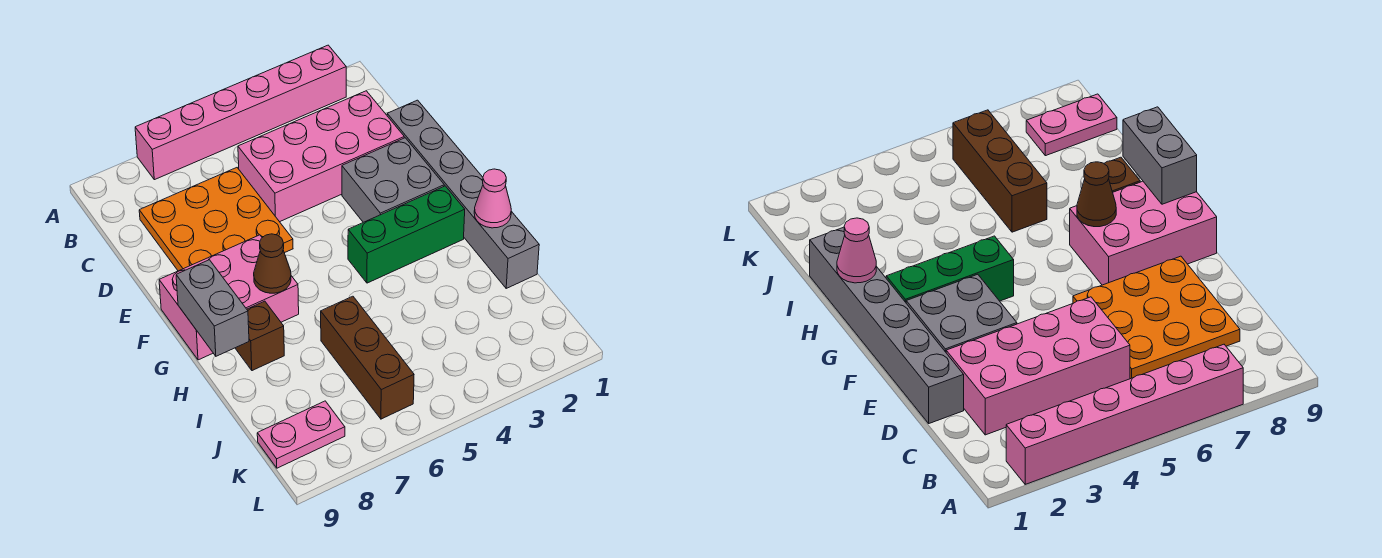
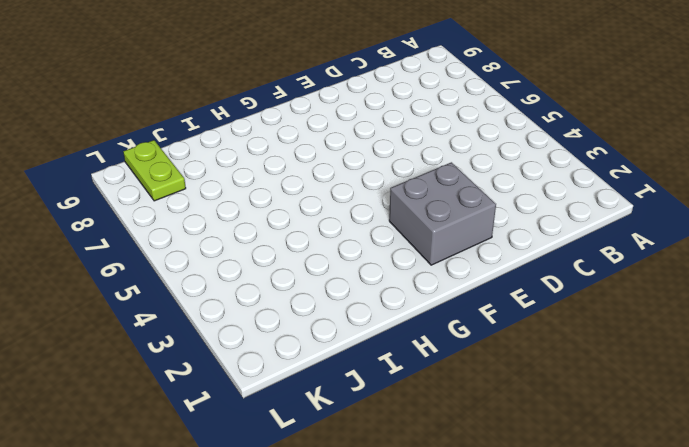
lime 1x2 plate [123,140,186,201] -> pink 1x2 plate [257,401,345,468]
none -> pink 1x6 brick [135,45,346,180]
none -> pink 2x4 brick [238,91,404,222]
none -> orange 3x3 plate [139,168,293,271]

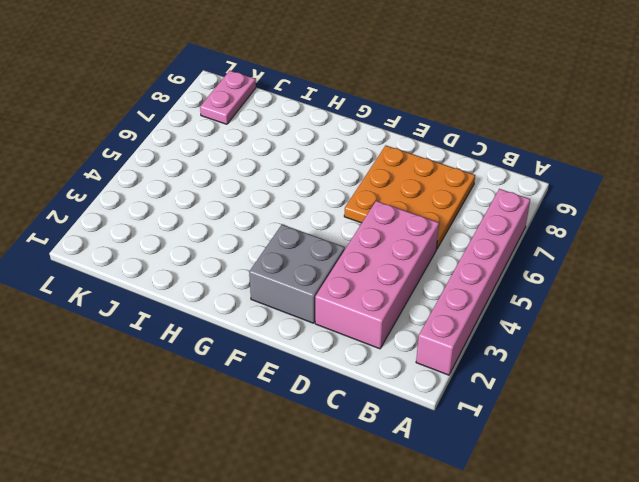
none -> grey 1x6 brick [387,100,539,288]
none -> pink 2x3 brick [159,235,299,360]
none -> green 1x3 brick [348,186,465,283]

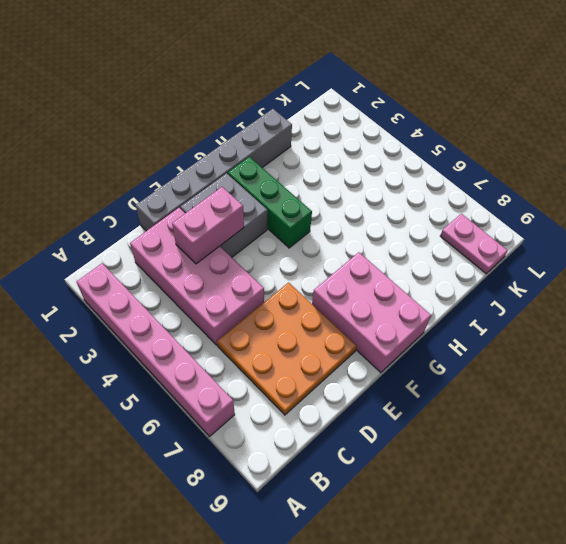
pink 1x2 brick [172,187,244,264] -> none
none -> brown 1x1 brick [235,301,284,371]
none -> brown 1x3 brick [321,296,414,419]
none -> brown 1x1 cone [254,234,291,293]

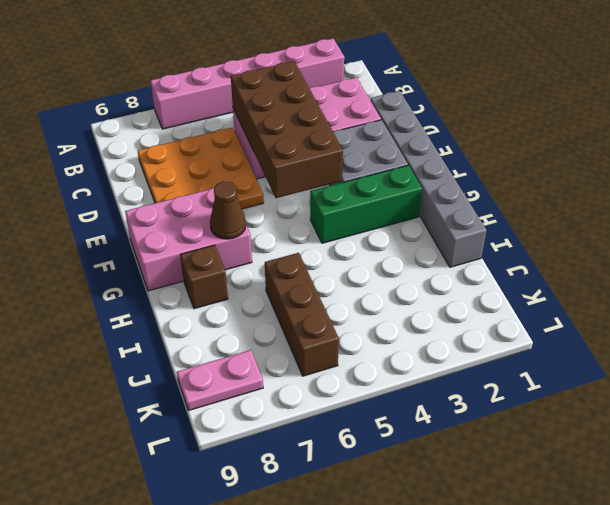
brown 2x4 brick [231,61,343,198] -> none
none -> grey 1x2 brick [176,260,249,356]
none -> pink 1x1 cone [474,169,511,228]

